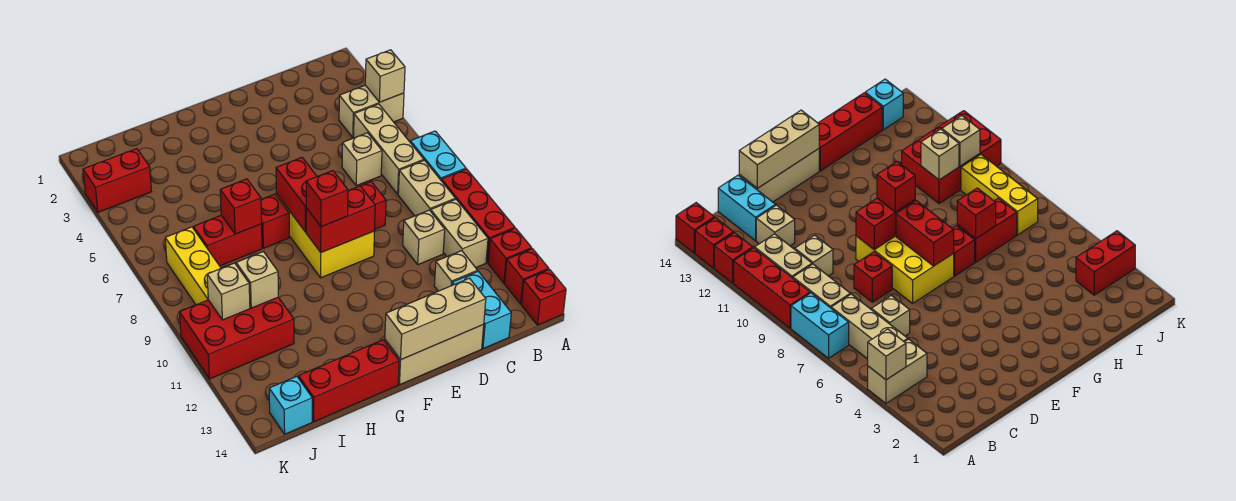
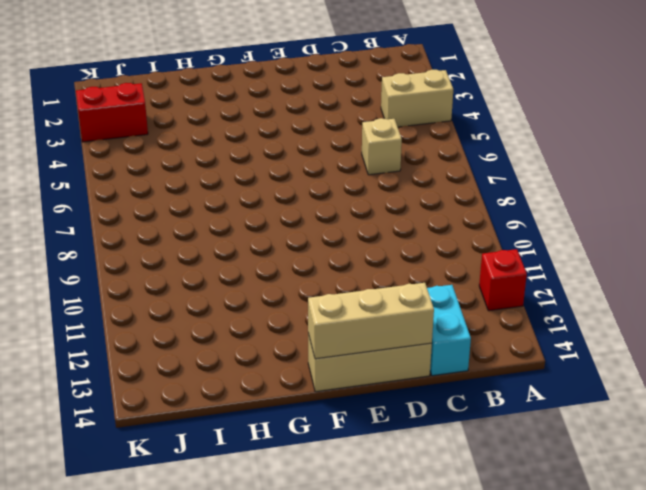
none -> cyan 1x2 brick [410,131,466,180]
none -> red 1x3 brick [441,169,515,263]
none -> red 1x1 brick [505,249,549,304]
none -> red 1x1 brick [521,269,566,325]

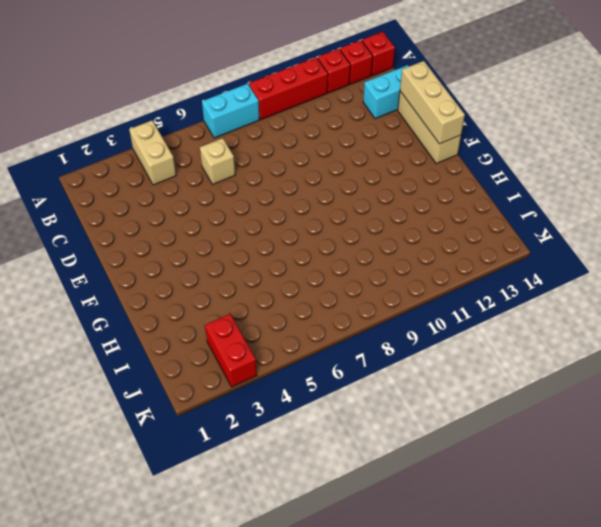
none -> tan 1x3 brick [354,104,424,194]
none -> tan 1x2 brick [398,160,455,216]
none -> tan 1x2 brick [431,199,488,268]
none -> tan 1x1 brick [403,210,445,265]

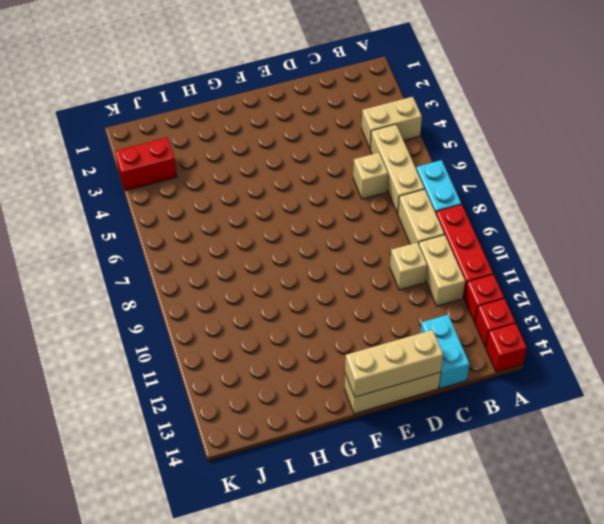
none -> tan 1x1 brick [434,251,478,291]
none -> red 1x1 brick [361,182,386,229]
none -> yellow 2x3 brick [276,194,375,278]
none -> red 1x1 brick [261,194,289,248]

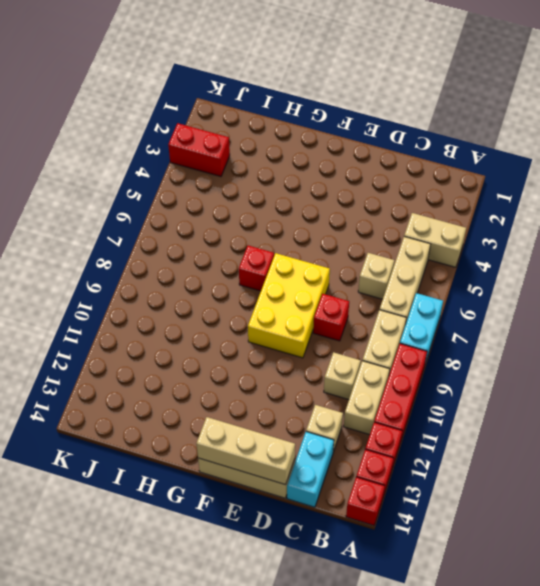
none -> red 1x3 brick [299,340,399,422]
none -> red 1x2 brick [193,215,262,266]
none -> red 2x3 brick [180,297,294,379]
none -> yellow 1x3 brick [165,227,221,305]

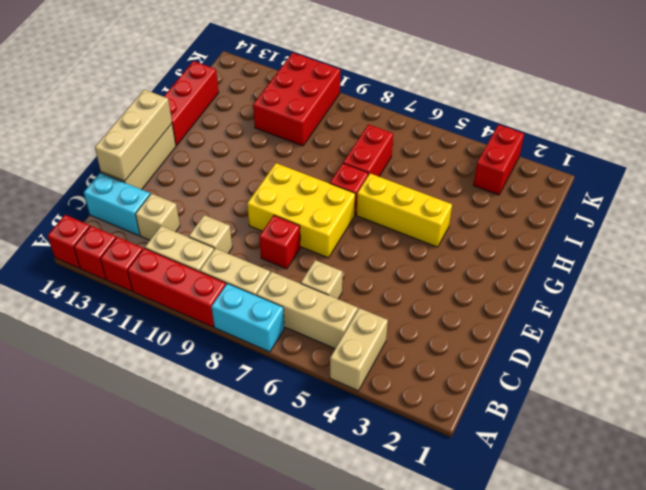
yellow 1x3 brick [356,174,452,247] -> yellow 1x3 brick moved to [165,227,221,305]
none -> cyan 1x1 brick [269,376,312,434]
none -> tan 1x1 brick [365,50,405,102]
none -> red 1x2 brick [306,186,375,252]
none -> red 1x2 brick [276,158,317,232]

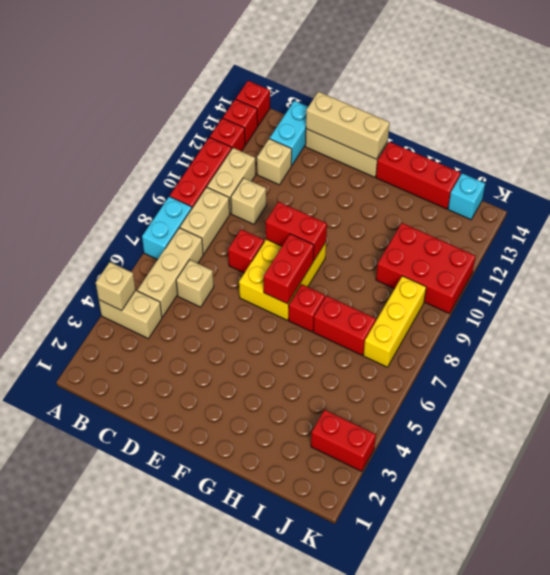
none -> red 1x1 brick [220,179,262,234]
none -> tan 1x1 brick [236,252,278,308]
none -> tan 1x1 brick [207,263,250,320]
none -> red 1x1 brick [306,171,348,227]

